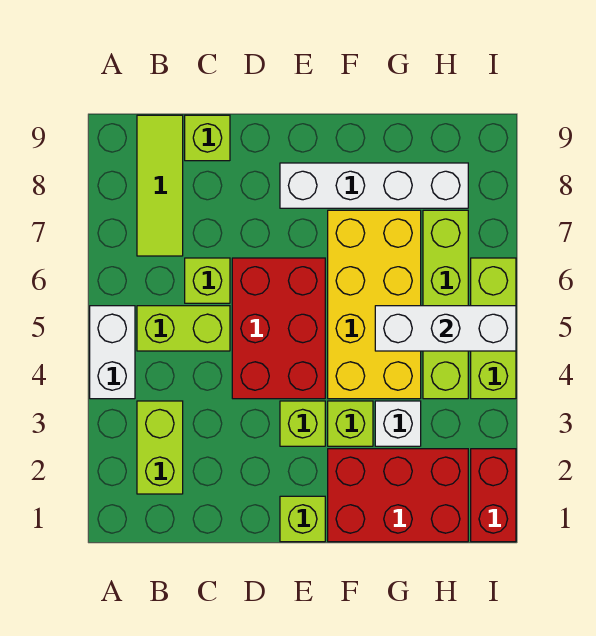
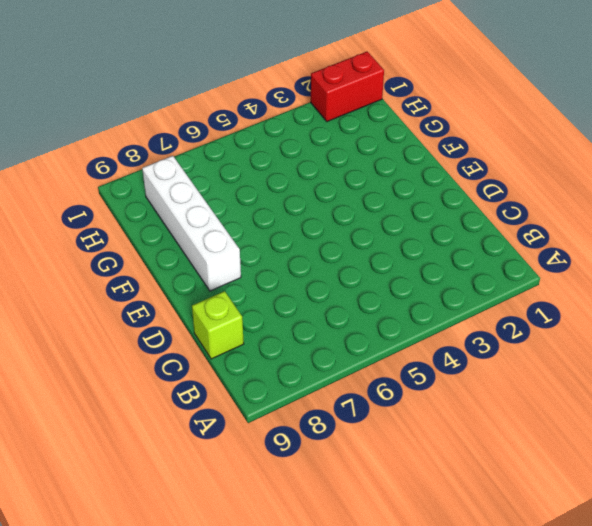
none -> white 1x2 brick [90,306,135,399]
none -> lime 1x2 brick [137,401,183,494]
none -> lime 1x2 brick [137,306,230,351]

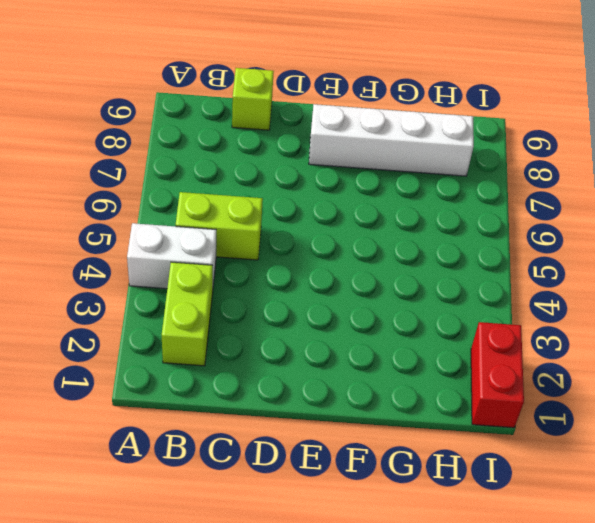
white 1x2 brick [127,223,216,289] -> white 1x2 brick turned to [90,306,135,399]
none -> lime 1x3 tile [137,115,183,256]
none -> lime 1x1 brick [185,258,230,303]
none -> red 2x3 brick [232,258,325,399]

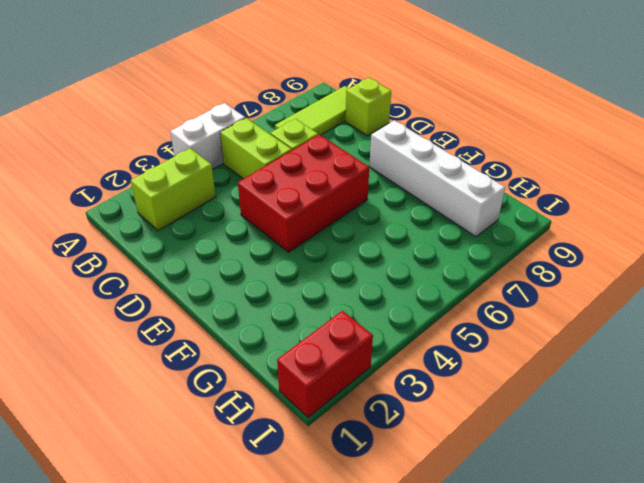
none -> lime 1x1 brick [280,496,325,542]
none -> lime 1x1 brick [280,401,325,446]
none -> red 2x3 brick [328,449,468,542]

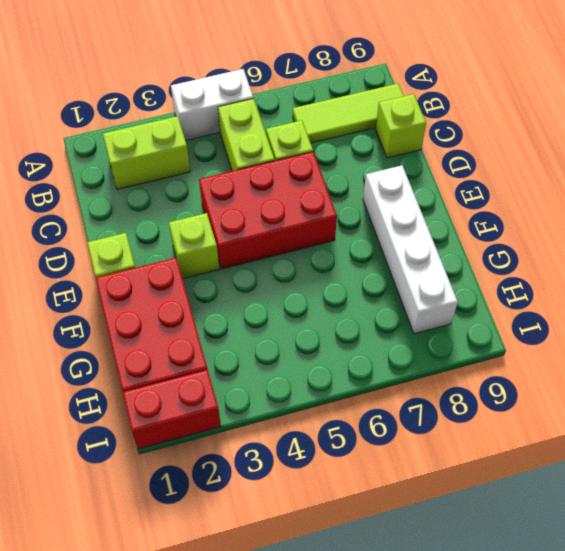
none -> lime 1x1 brick [328,401,373,446]
none -> yellow 2x4 brick [328,210,421,399]
none -> white 1x1 brick [375,401,421,446]

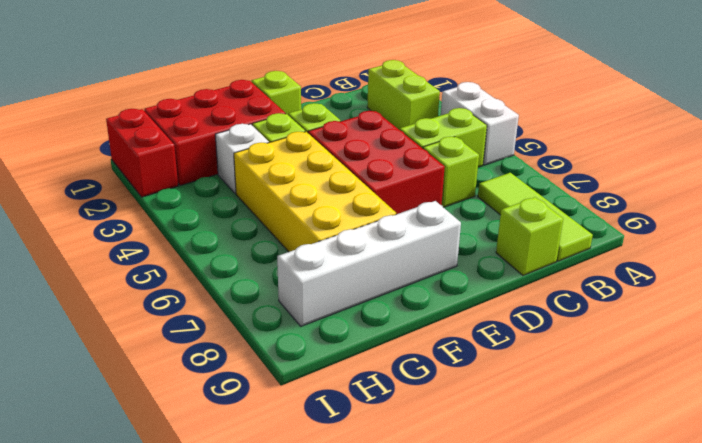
none -> lime 1x4 brick [423,210,468,399]
none -> lime 1x3 brick [471,258,516,399]
none -> white 1x3 brick [375,306,516,351]

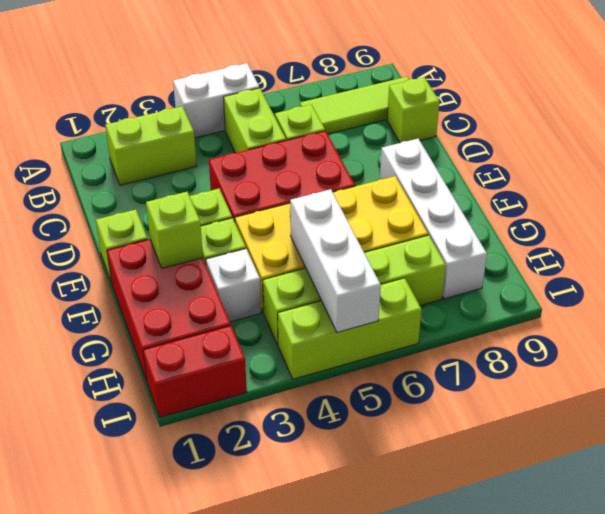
lime 1x1 brick [146,192,203,268] -> none

